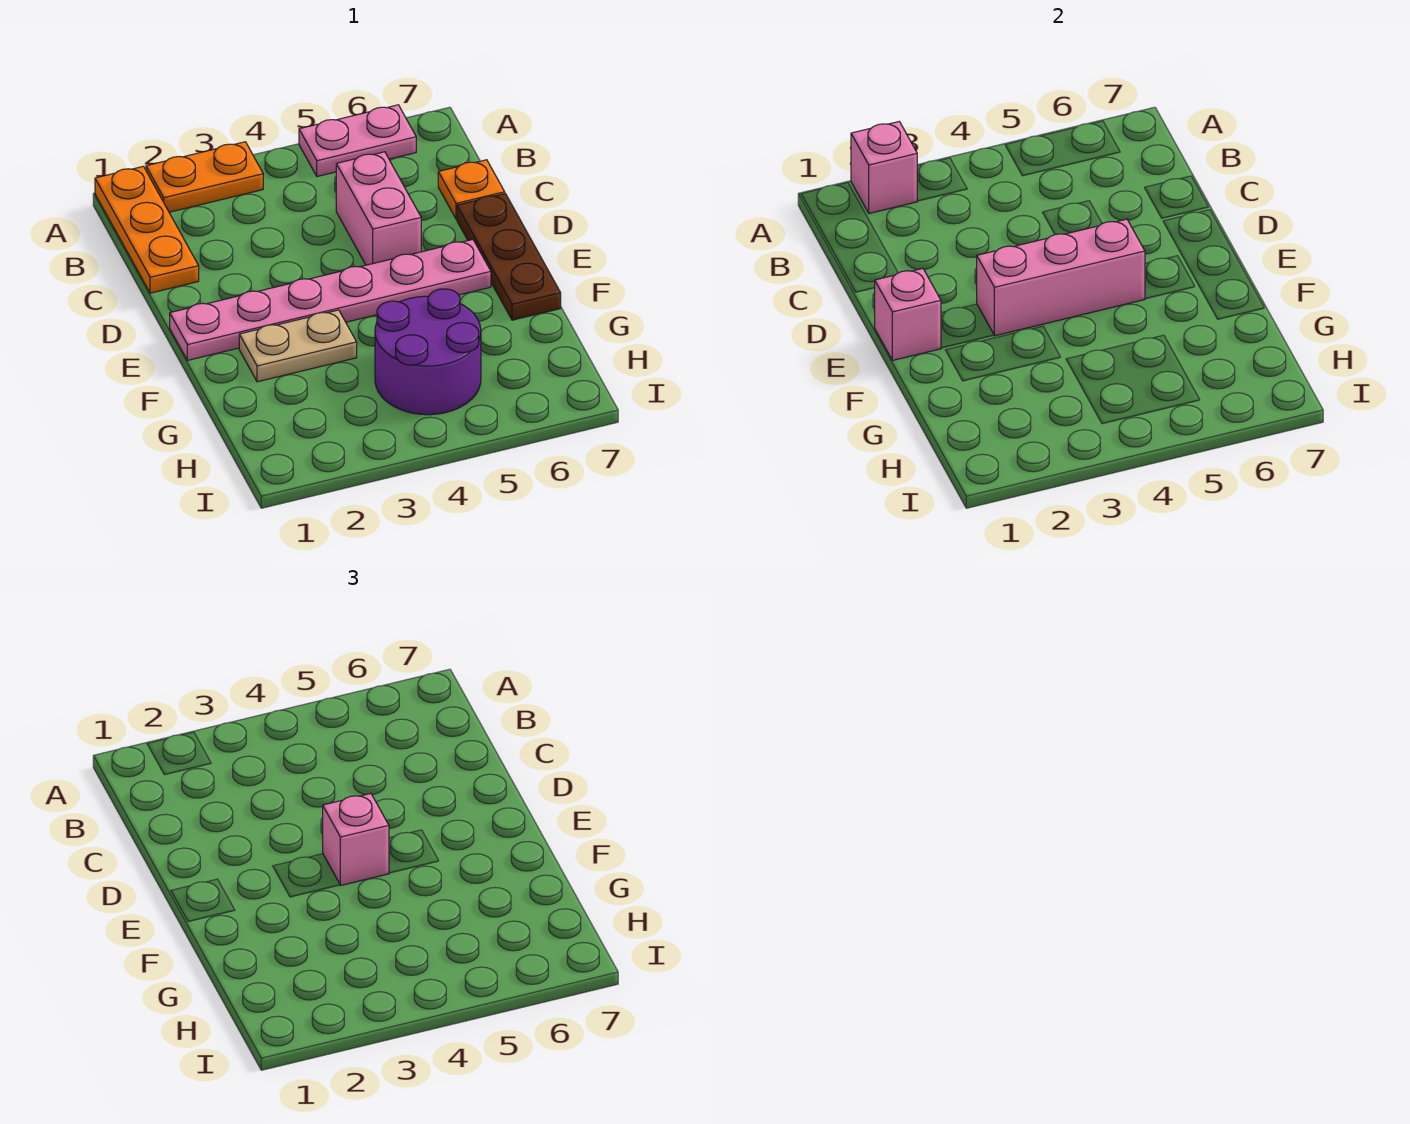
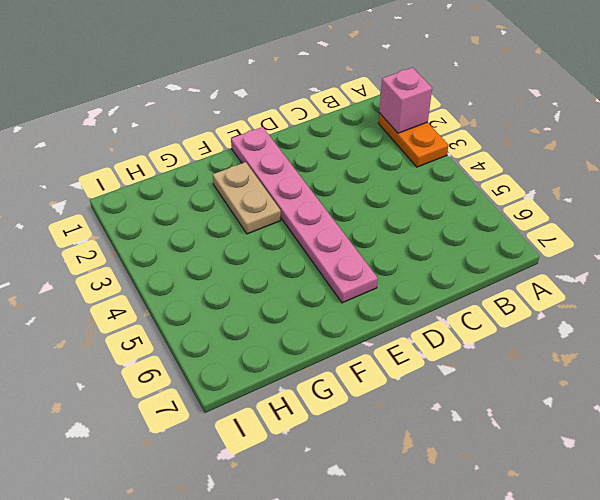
none -> orange 1x3 plate [95,166,199,293]
none -> pink 1x2 plate [299,105,416,176]
none -> pink 1x2 brick [336,152,421,265]

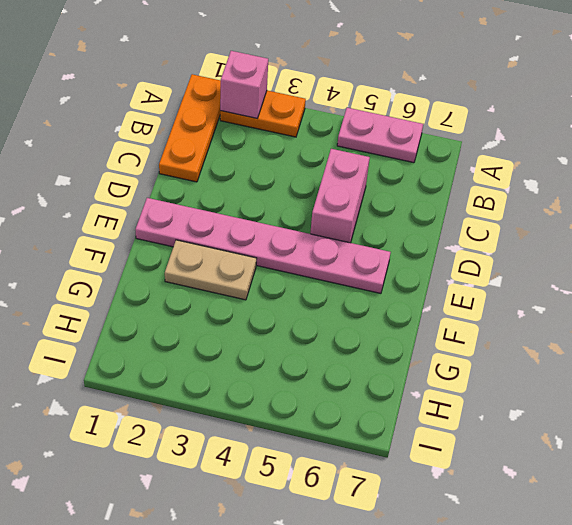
none -> orange 1x1 plate [438,160,505,219]
none -> brown 1x3 plate [457,194,561,320]
none -> purple 2x2 round brick [375,289,481,415]

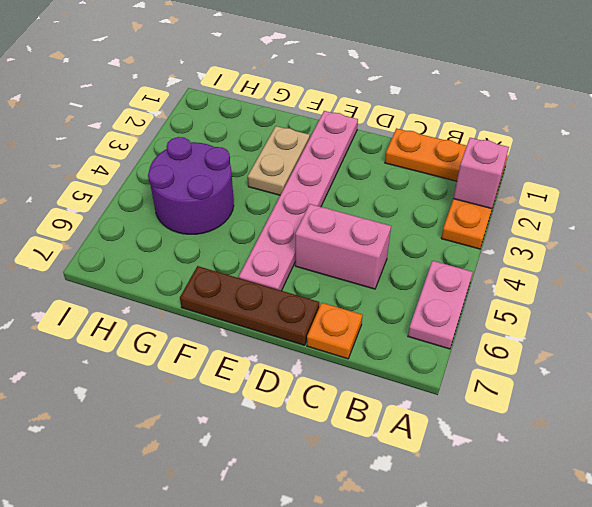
none -> pink 1x1 brick [875,268,941,360]
none -> pink 1x3 brick [977,219,1145,336]
none -> pink 1x1 brick [323,794,389,885]

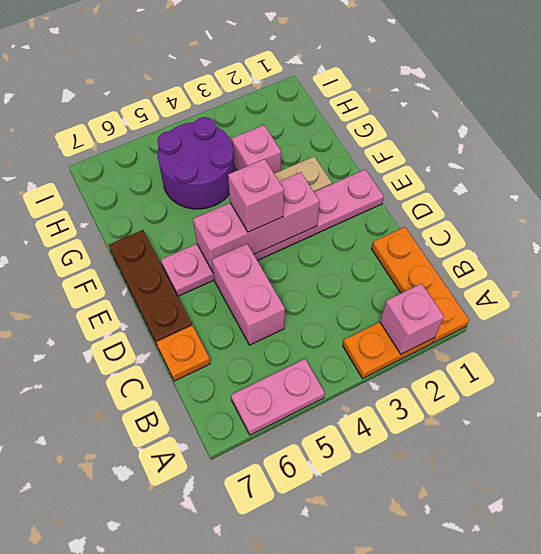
pink 1x1 brick [232,125,281,173] -> pink 1x1 brick moved to [875,268,941,360]

